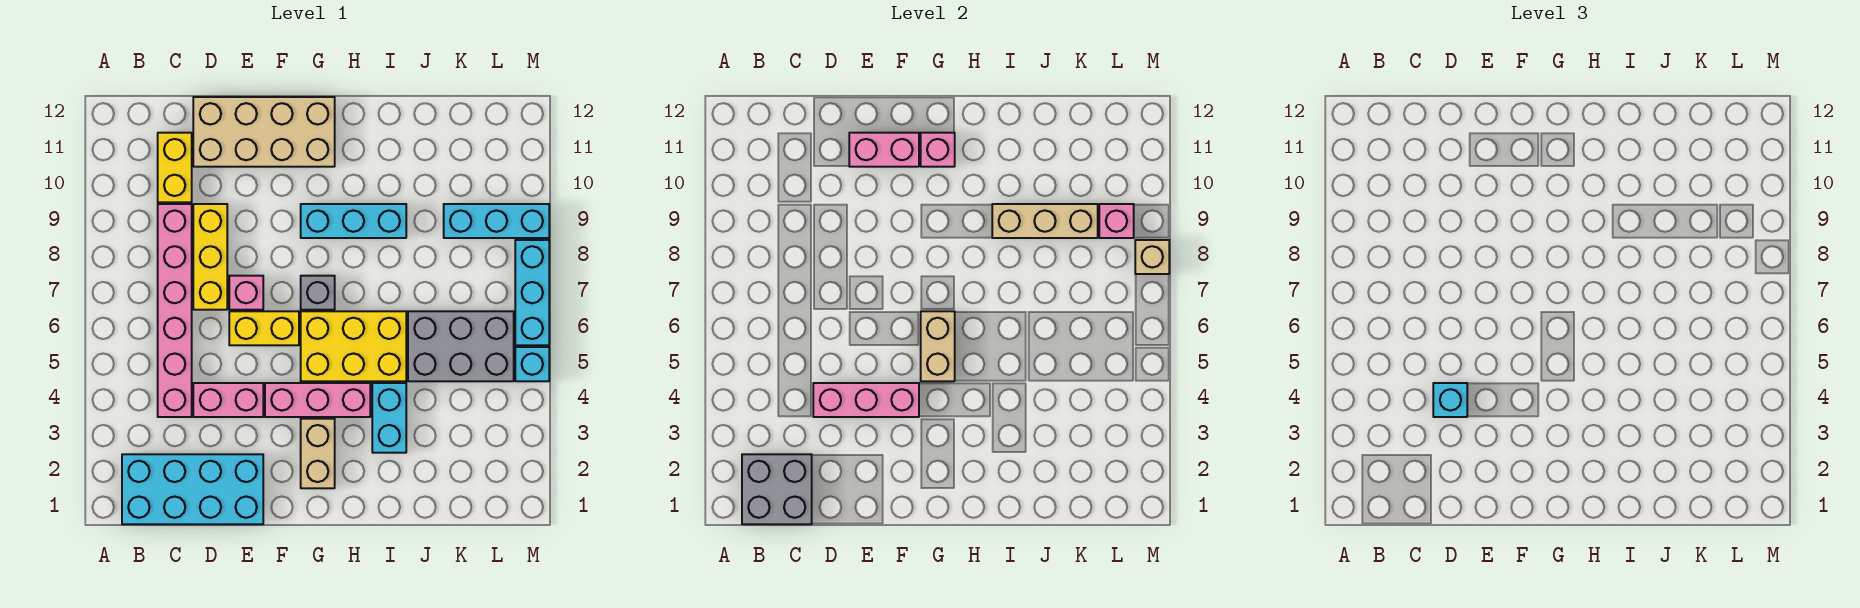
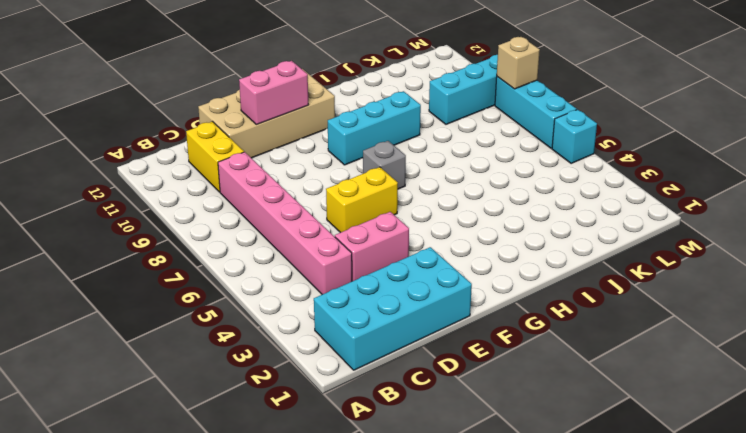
none -> yellow 1x3 brick [193,204,227,310]
none -> pink 1x1 brick [229,276,263,310]
none -> pink 1x3 brick [265,383,370,417]

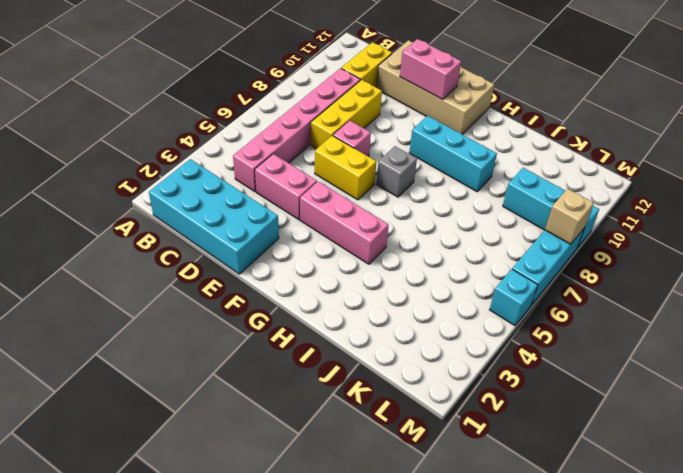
none -> tan 1x2 brick [301,419,335,488]
none -> yellow 2x3 brick [301,311,406,381]
none -> cyan 1x2 brick [372,383,406,453]

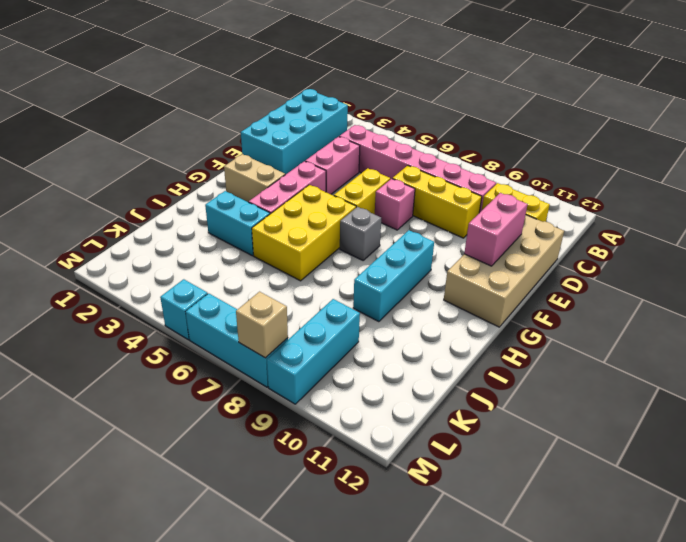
none -> grey 2x3 brick [408,311,514,381]
none -> grey 2x2 brick [742,454,812,524]
none -> pink 1x3 brick [813,383,919,417]

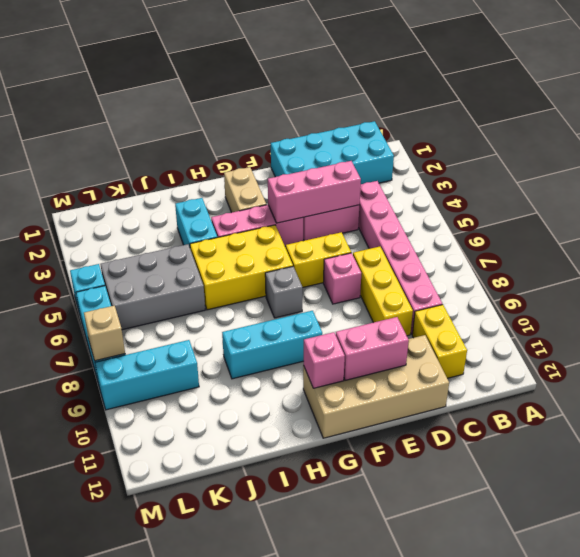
none -> grey 2x2 brick [742,454,812,524]
none -> tan 1x2 brick [921,311,955,381]
none -> tan 1x3 brick [992,204,1098,238]

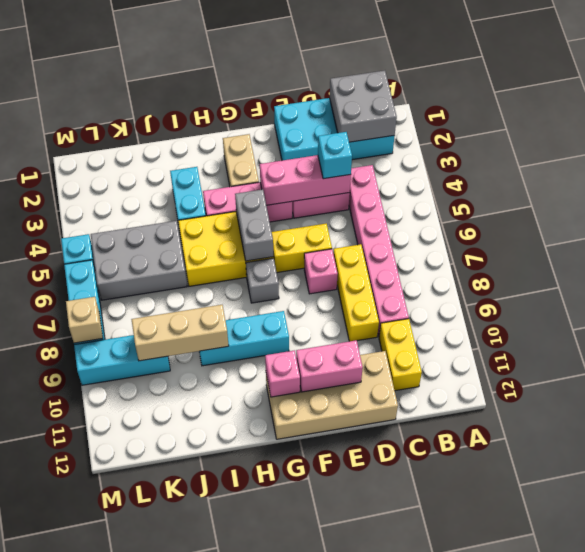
grey 1x2 brick [235,189,273,261] -> tan 1x2 brick [921,311,955,381]
none -> pink 1x1 brick [1099,204,1134,238]

